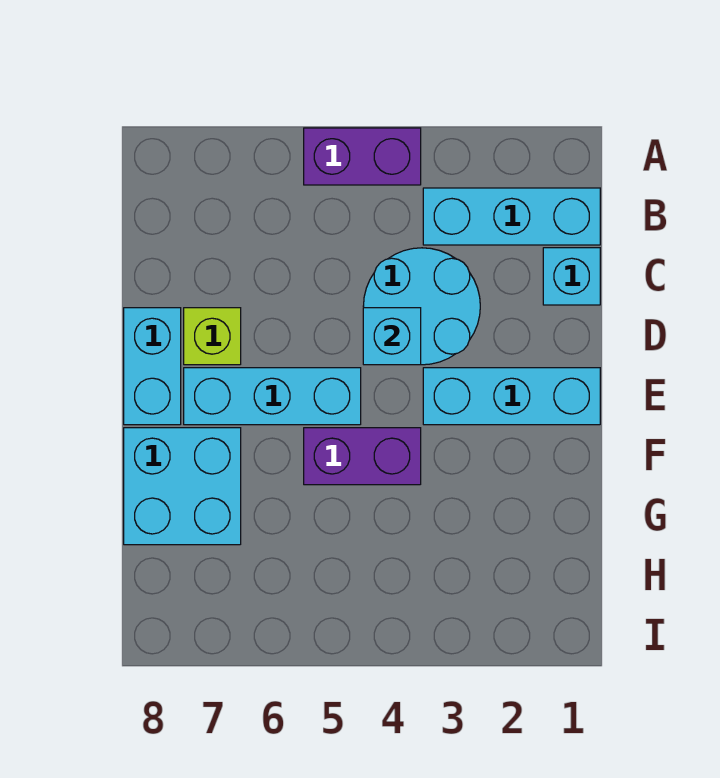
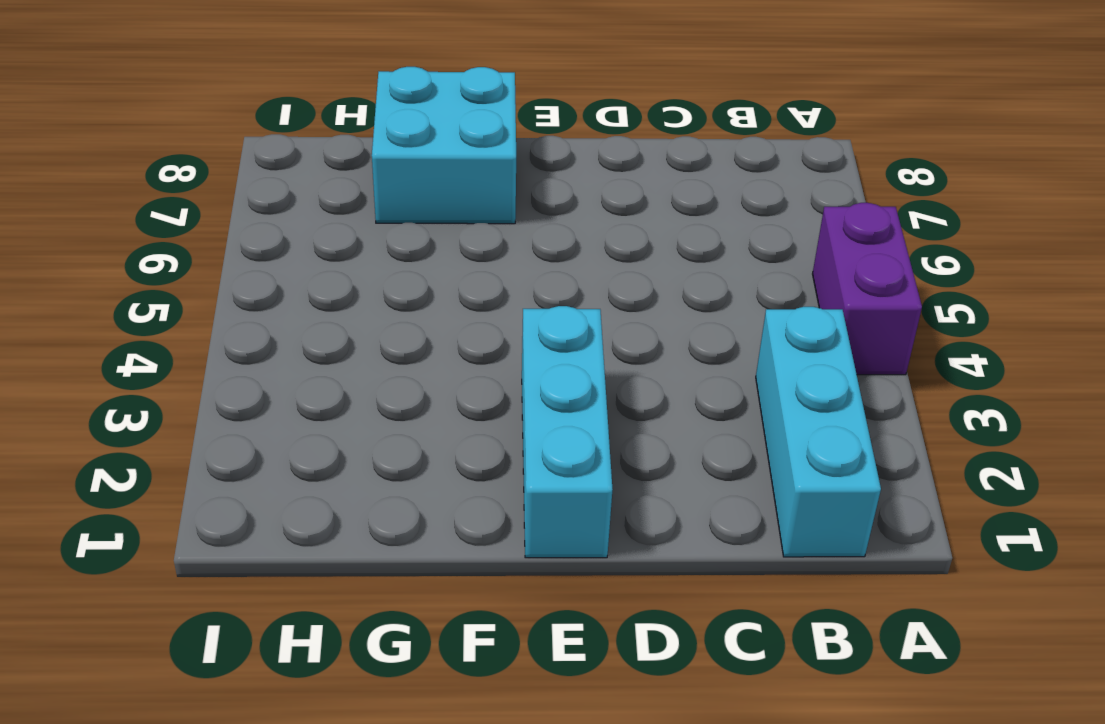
none -> cyan 1x1 brick [543,248,600,305]
none -> cyan 2x2 round brick [363,248,480,365]

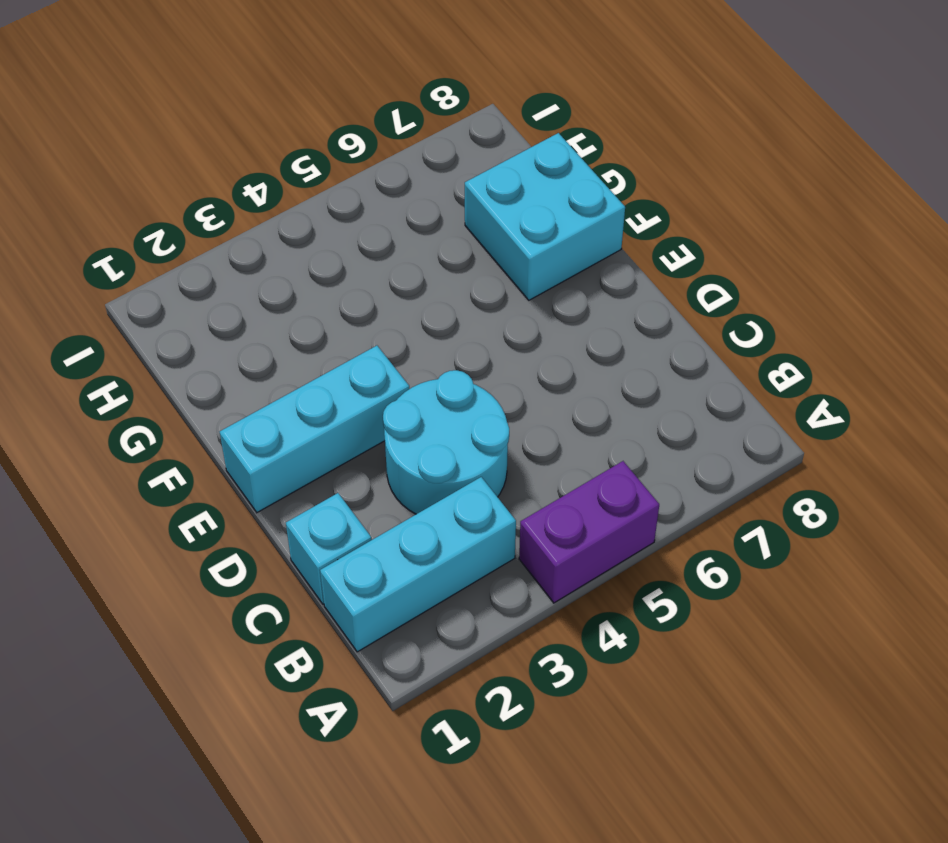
none -> lime 1x1 brick [184,308,241,365]
none -> cyan 1x2 brick [124,308,181,425]

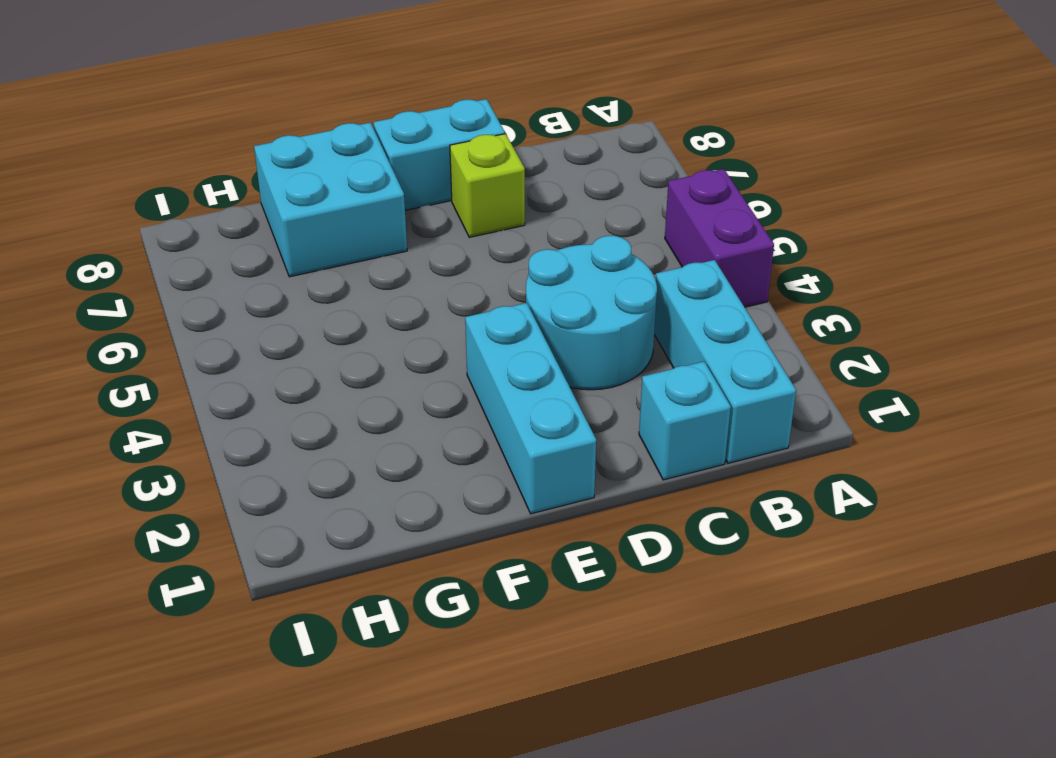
none -> cyan 1x3 brick [184,368,361,425]
none -> purple 1x2 brick [304,428,421,485]

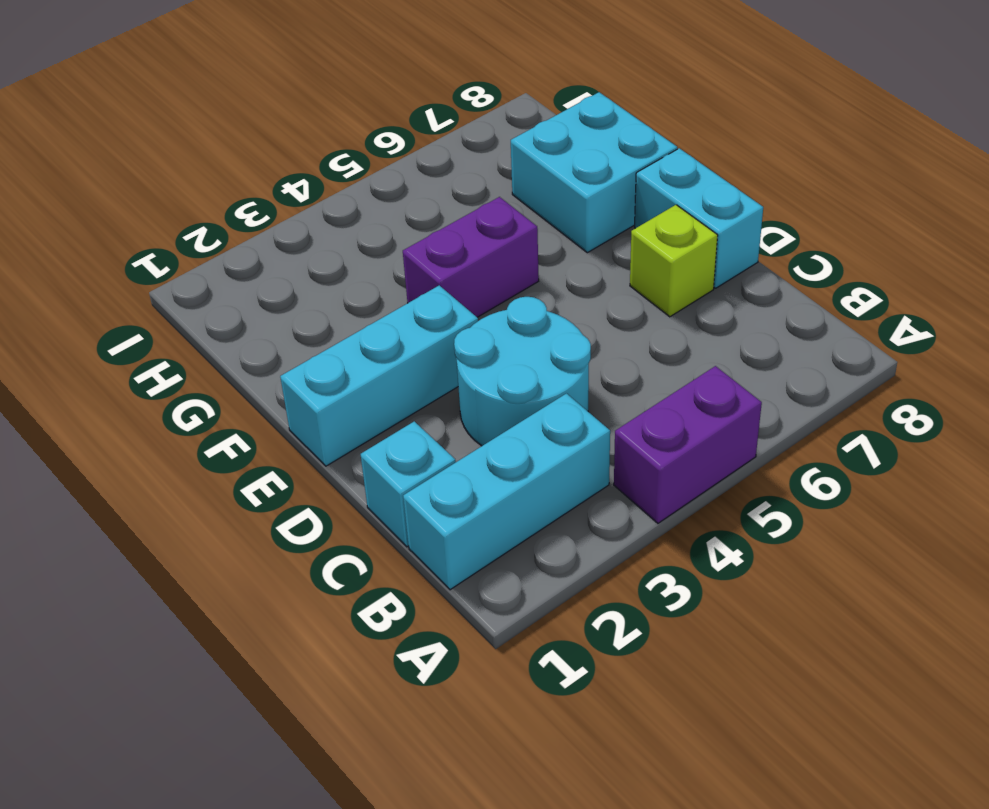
none -> cyan 1x3 brick [184,368,361,425]
none -> cyan 1x1 brick [363,308,421,365]

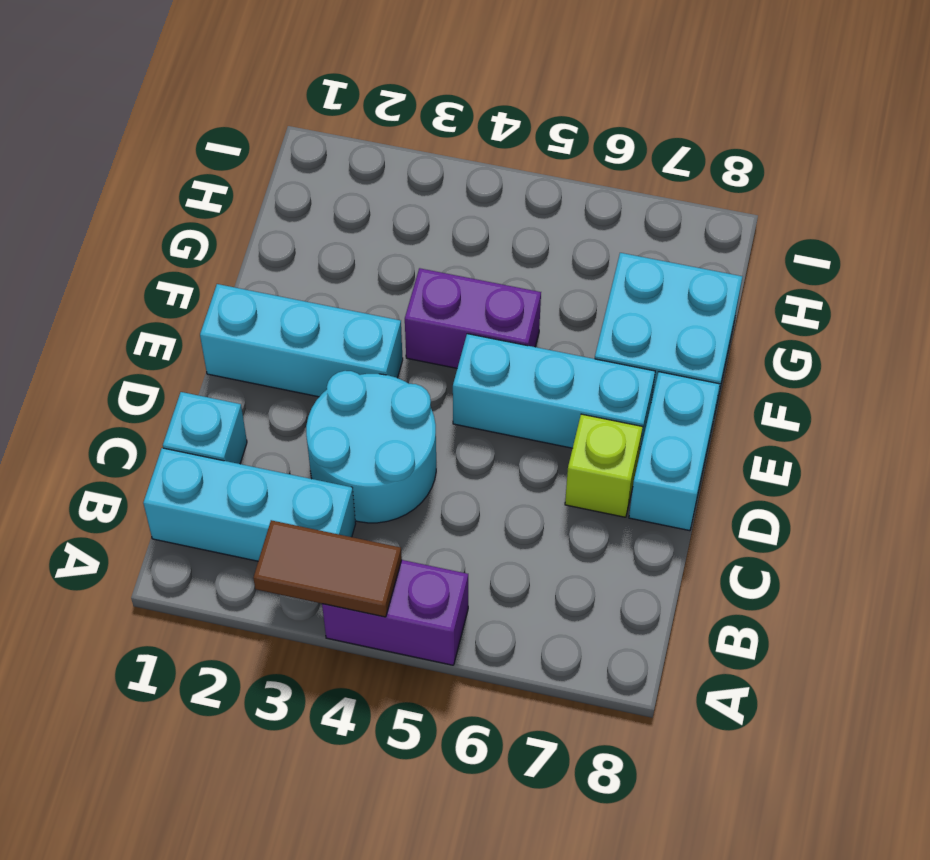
brown 1x2 tile [253,520,402,617] -> none
none -> cyan 1x1 brick [363,308,421,365]

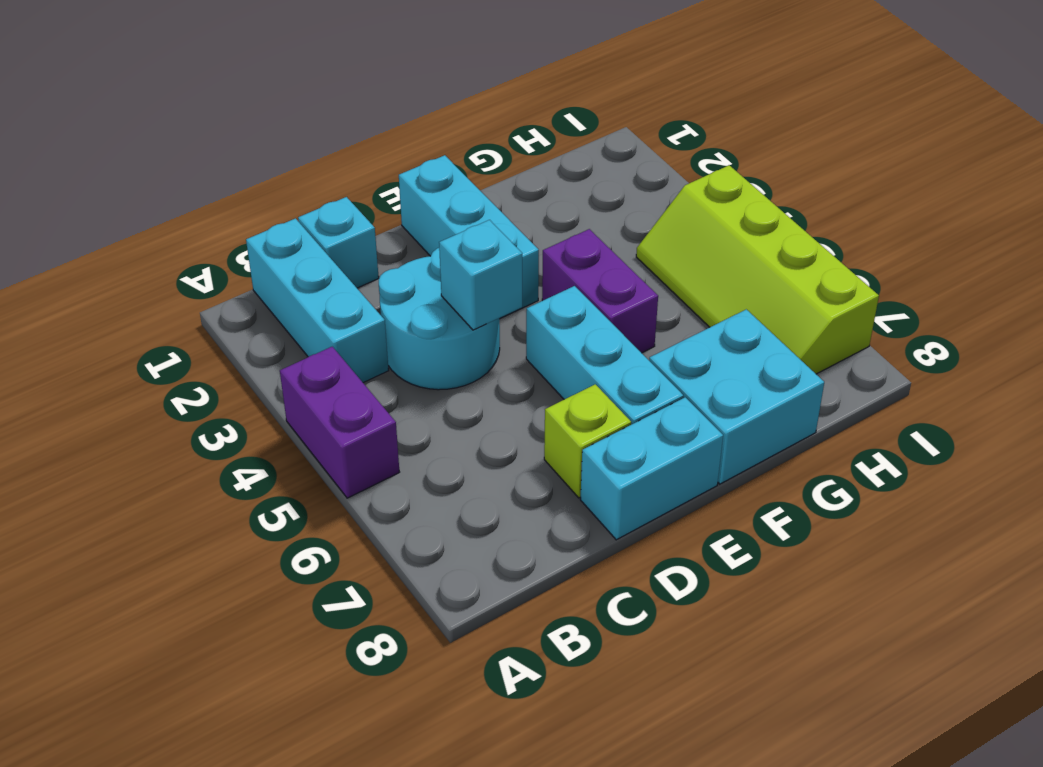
lime 2x4 slope [636,165,879,374] -> none

